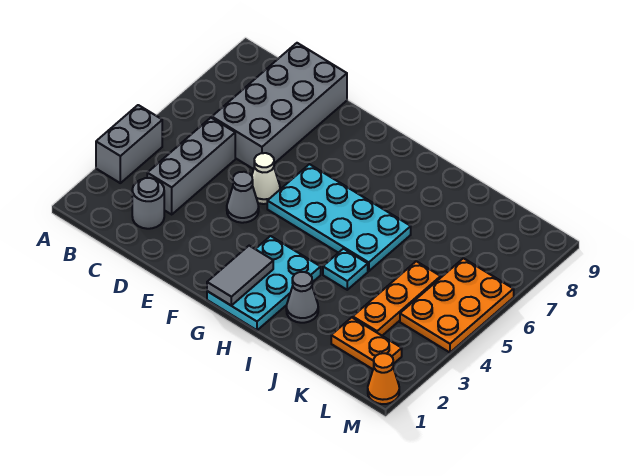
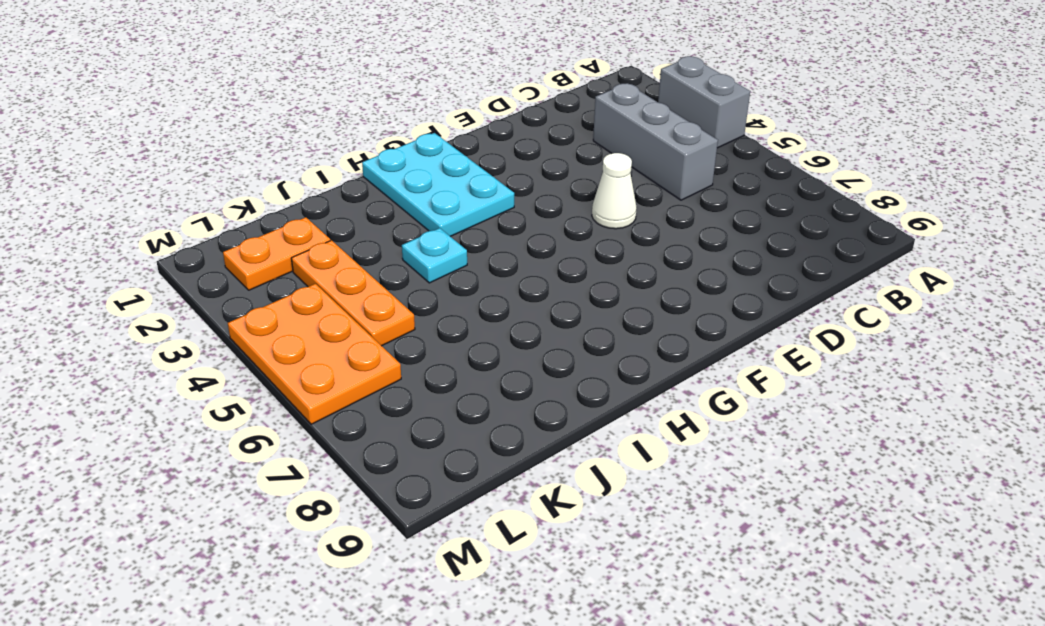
none -> grey 1x1 round brick [132,178,164,229]
none -> grey 2x4 brick [212,43,347,169]
none -> grey 1x1 cone [227,172,259,223]

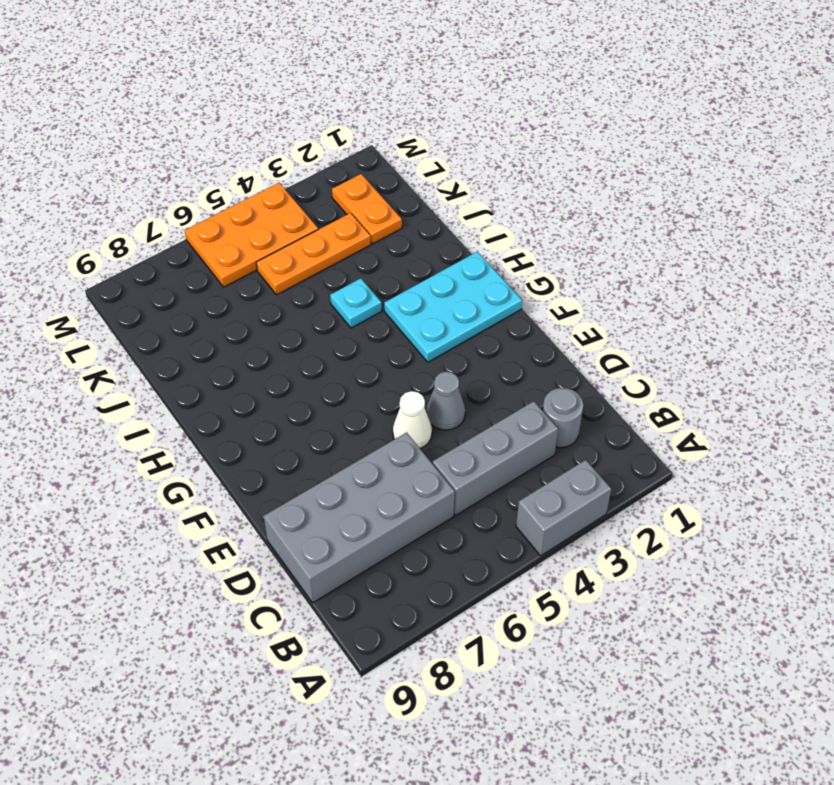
none -> cyan 2x4 plate [267,164,411,271]
none -> grey 1x1 cone [286,272,318,323]
none -> orange 1x1 cone [368,353,399,404]

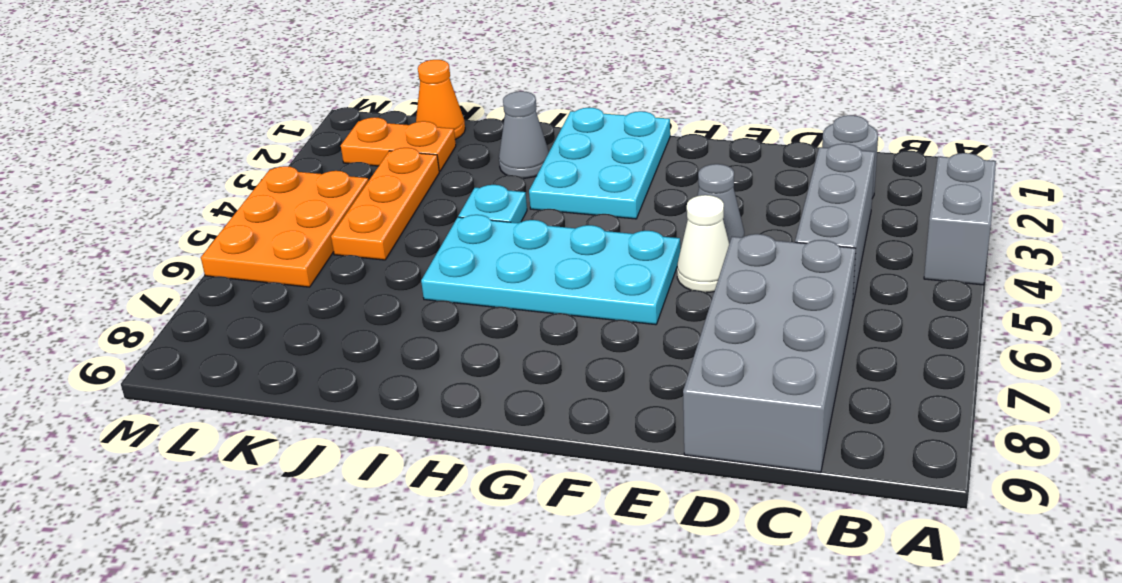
orange 1x1 cone [416,60,465,139] -> orange 1x1 cone moved to [368,353,399,404]
none -> grey 1x2 tile [207,246,273,306]

